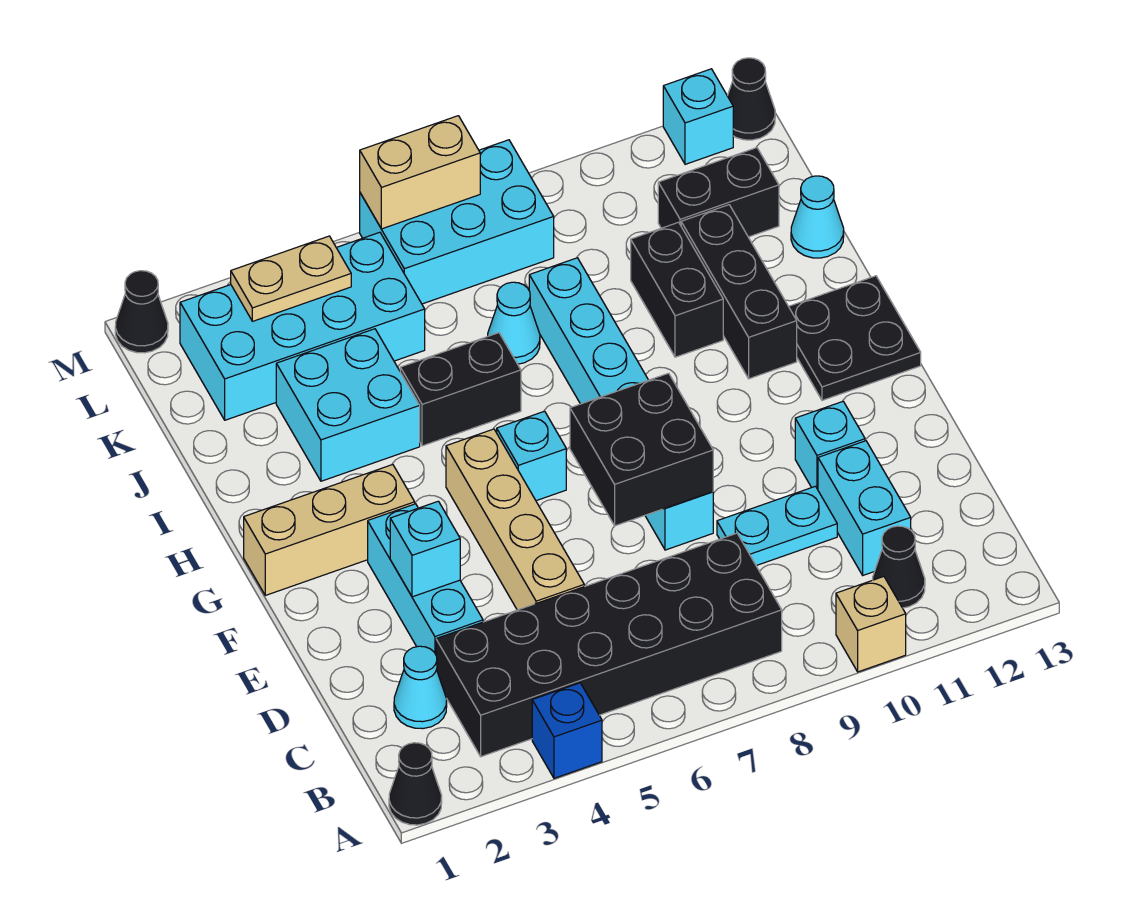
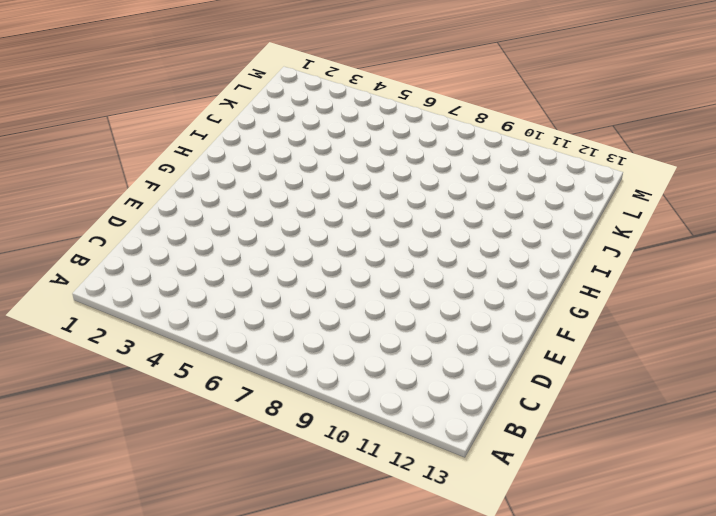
none -> black 1x1 cone [389,743,442,825]
none -> blue 1x1 brick [532,683,602,778]
none -> tan 1x1 brick [836,577,906,672]
none -> black 2x6 brick [436,533,782,757]

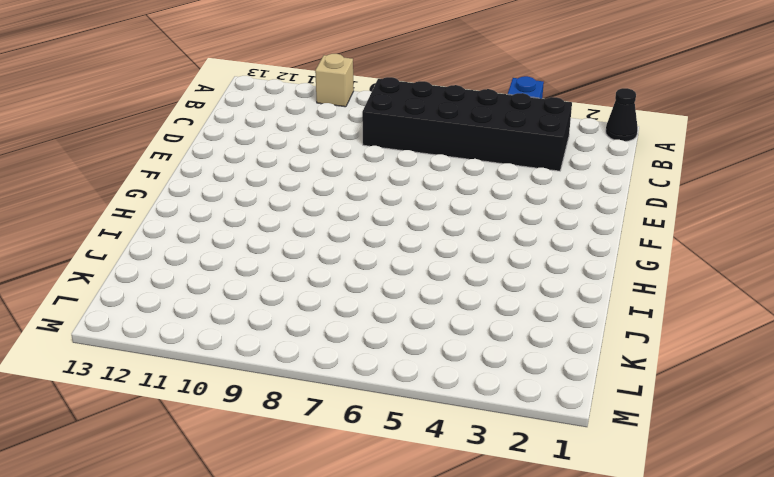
none -> black 1x1 cone [873,526,925,608]
none -> cyan 1x1 cone [394,646,447,729]
none -> cyan 1x2 brick [818,441,911,575]
none -> cyan 1x3 brick [368,504,483,654]

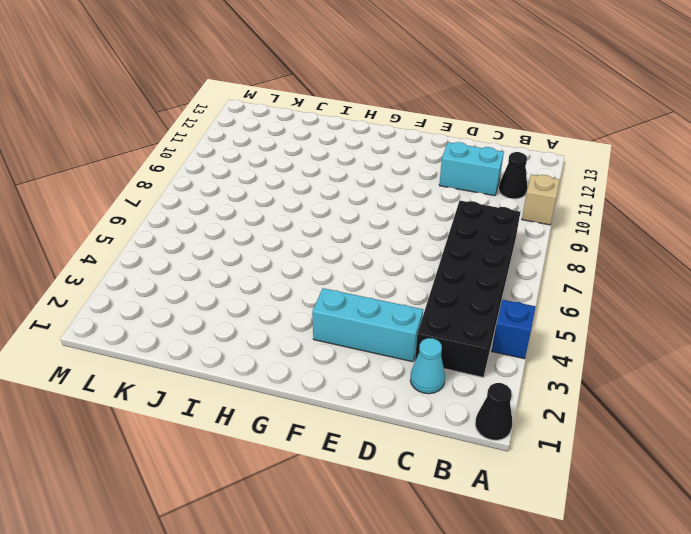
none -> tan 1x4 brick [446,429,584,610]
none -> cyan 1x2 plate [717,486,837,566]
none -> cyan 1x6 brick [529,258,713,550]
none -> cyan 1x1 brick [795,402,865,489]

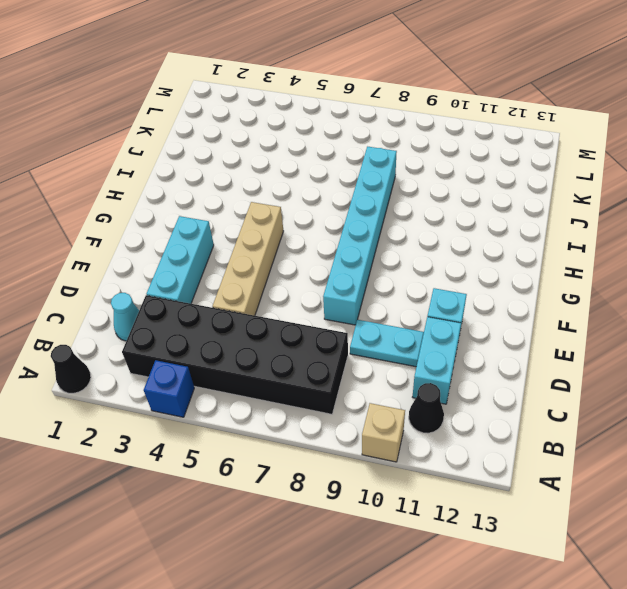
none -> tan 1x3 brick [244,465,415,595]
none -> cyan 1x1 brick [497,411,566,501]
none -> black 2x2 plate [789,276,921,400]
none -> black 1x3 brick [681,205,797,379]

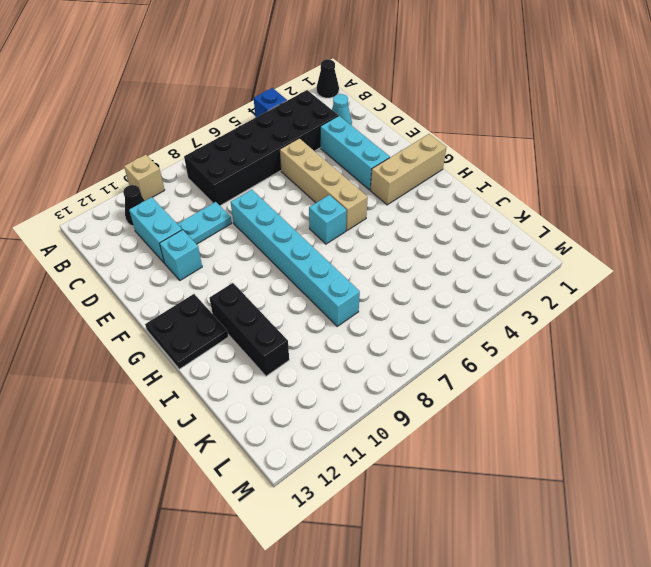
none -> cyan 2x2 brick [276,329,420,481]
none -> black 1x2 brick [400,333,521,446]
none -> black 1x2 brick [631,222,723,357]
none -> cyan 1x1 cone [488,282,540,364]

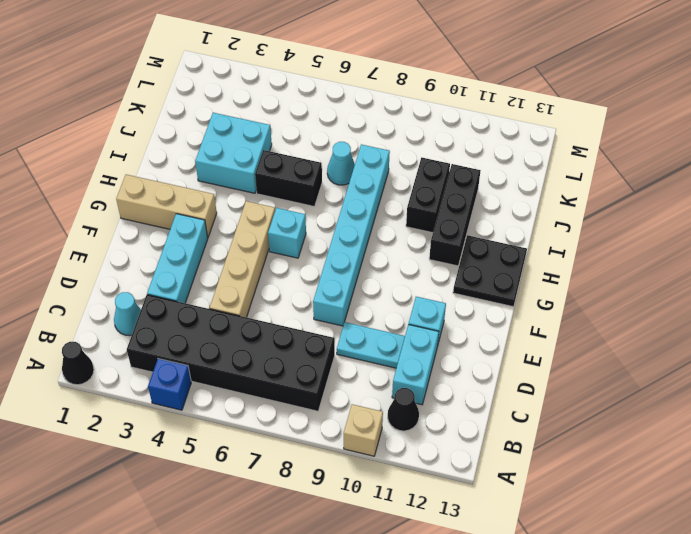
none -> cyan 1x1 cone [791,176,844,258]
none -> cyan 2x4 brick [180,232,425,420]
none -> black 1x2 brick [658,148,779,237]
none -> cyan 2x3 brick [360,140,554,304]

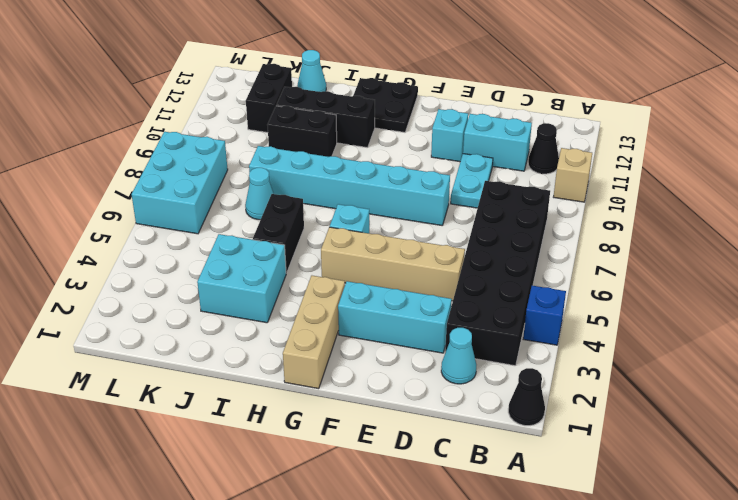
none -> cyan 2x4 brick [180,232,425,420]
none -> black 1x1 cone [115,271,168,353]
none -> cyan 1x1 brick [663,69,733,164]
none -> black 1x1 cone [728,58,775,140]

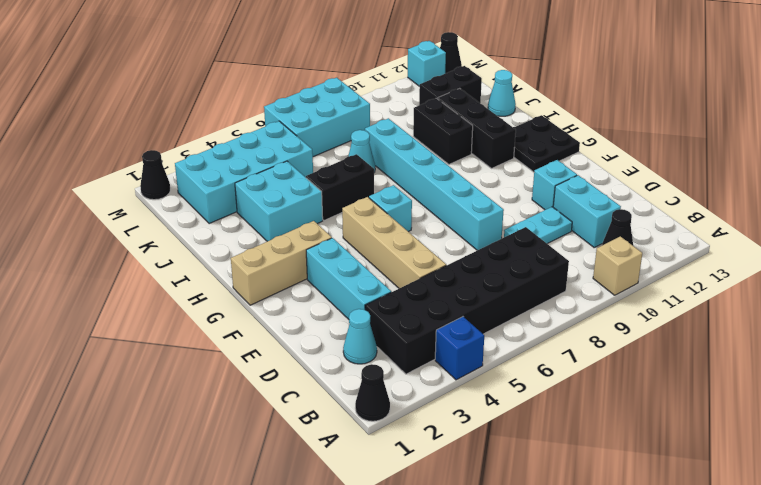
none -> cyan 1x1 brick [390,501,460,597]
none -> black 2x2 brick [570,373,713,526]
none -> tan 1x2 plate [231,236,351,321]
none -> tan 1x2 brick [360,116,480,229]

